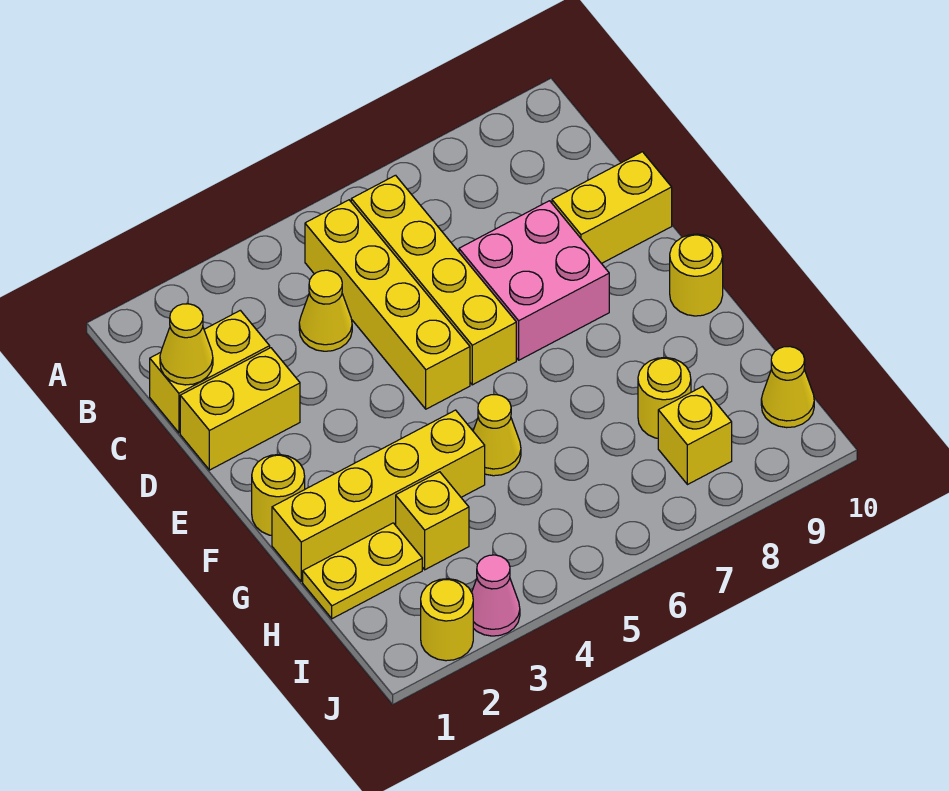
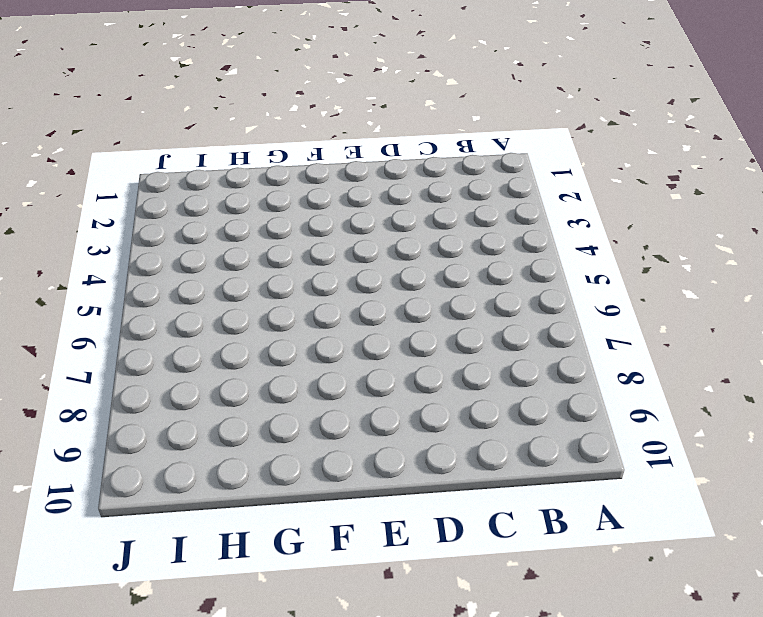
none -> yellow 1x4 brick [305,200,470,409]
none -> yellow 1x4 brick [351,175,516,385]
none -> yellow 1x2 brick [150,310,270,433]

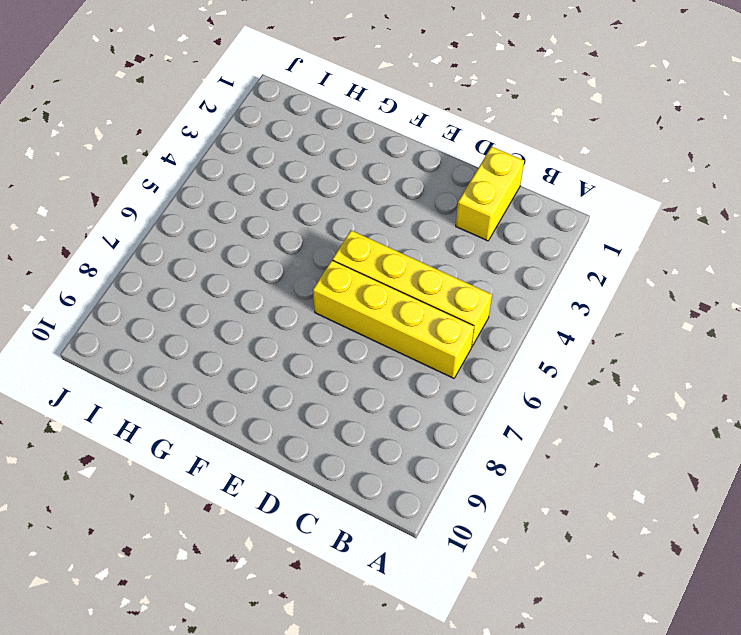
none -> yellow 1x1 cone [299,270,352,351]
none -> yellow 1x2 brick [180,348,300,470]
none -> pink 2x2 brick [459,201,609,360]

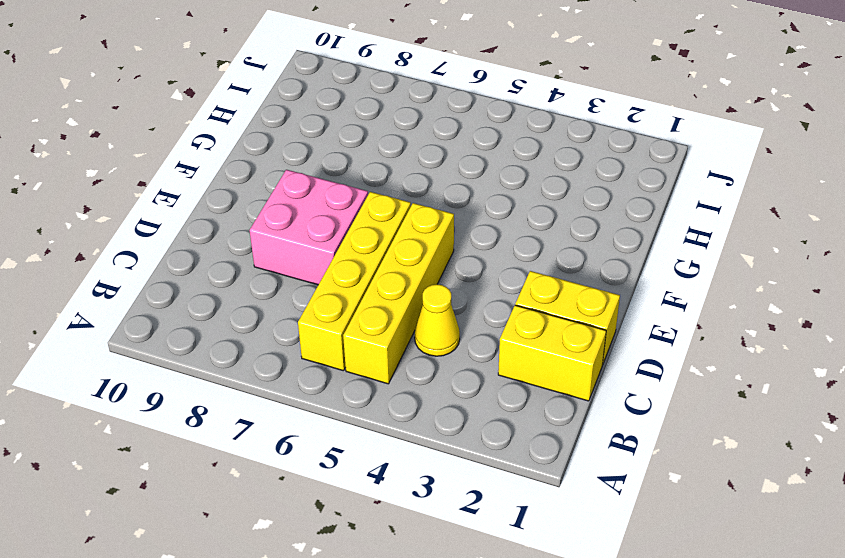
none -> yellow 1x2 brick [552,152,672,264]
none -> yellow 1x1 round brick [252,454,305,535]
none -> yellow 1x1 round brick [670,234,723,316]

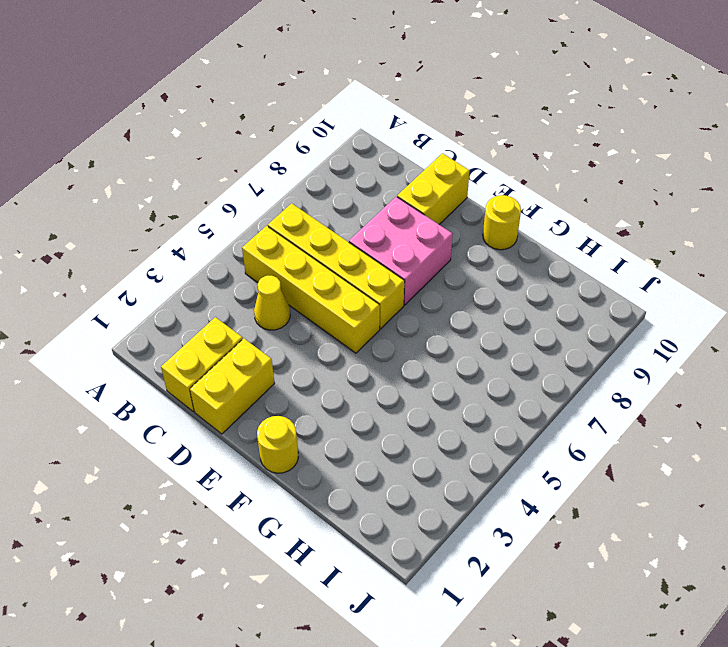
none -> yellow 1x4 brick [272,410,485,581]
none -> yellow 1x1 cone [473,395,521,476]
none -> yellow 1x2 plate [303,523,422,619]

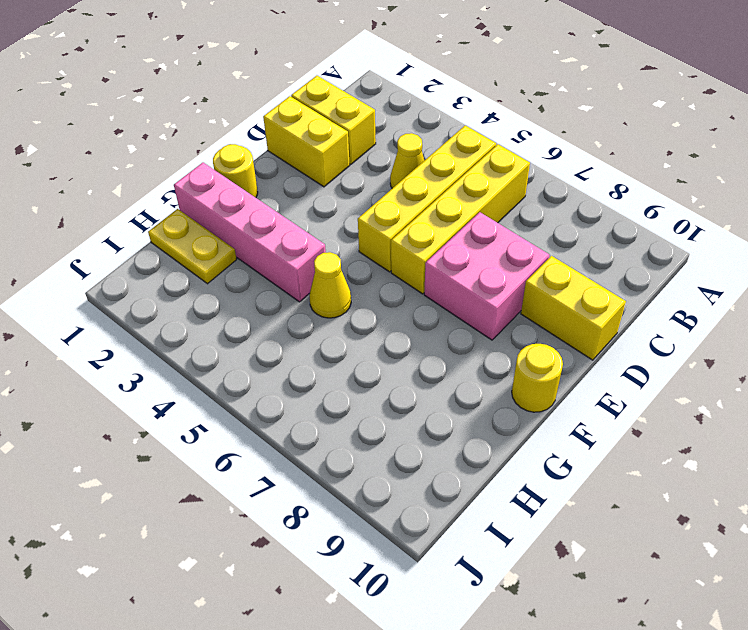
pink 1x4 brick [174,163,326,302] -> yellow 1x4 brick [272,410,485,581]
none -> yellow 1x1 brick [396,472,469,570]
none -> yellow 1x1 round brick [638,357,691,438]
none -> yellow 1x1 brick [658,387,732,485]

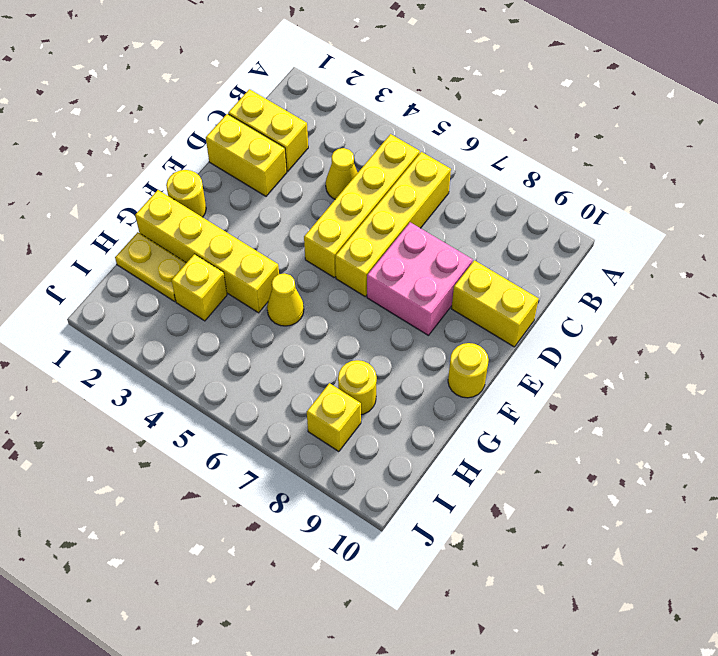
none -> yellow 1x1 cone [761,346,814,428]
none -> yellow 1x1 round brick [421,579,473,661]
none -> pink 1x1 cone [472,555,520,636]

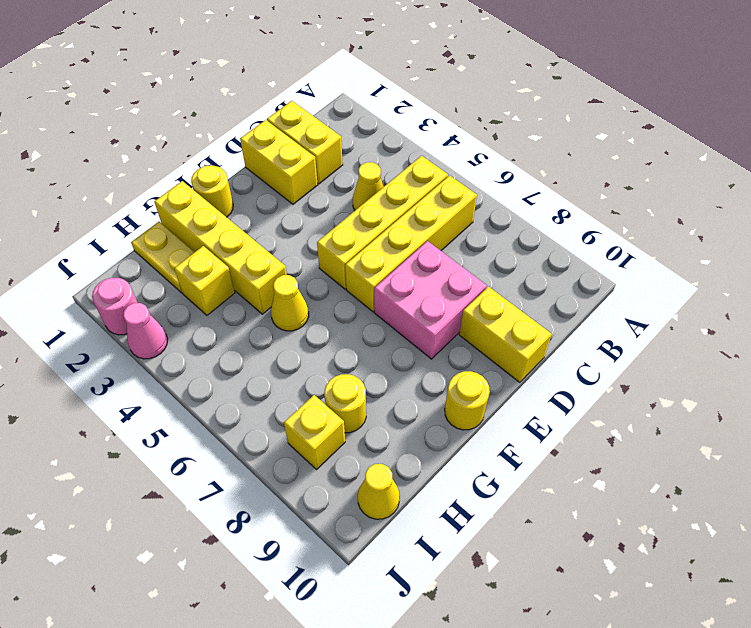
pink 1x1 round brick [92,278,137,335] -> yellow 1x1 round brick [421,579,473,661]
none -> yellow 1x1 cone [160,304,213,385]

